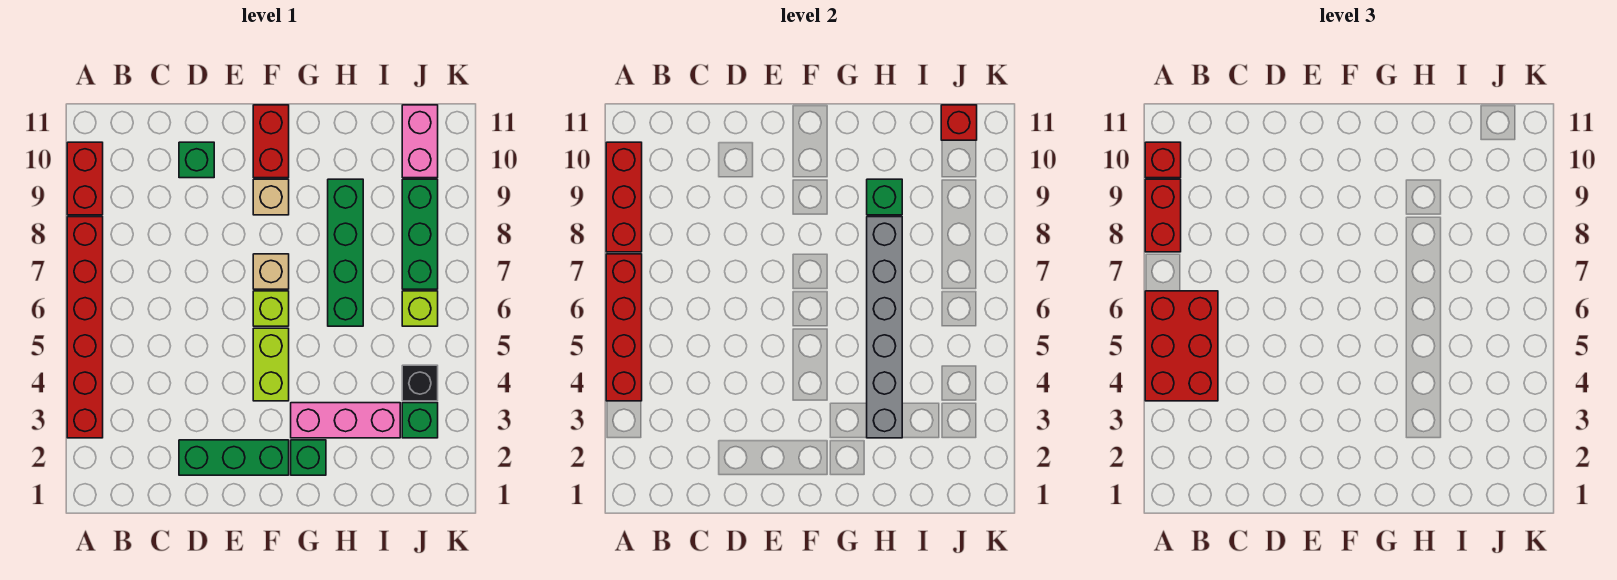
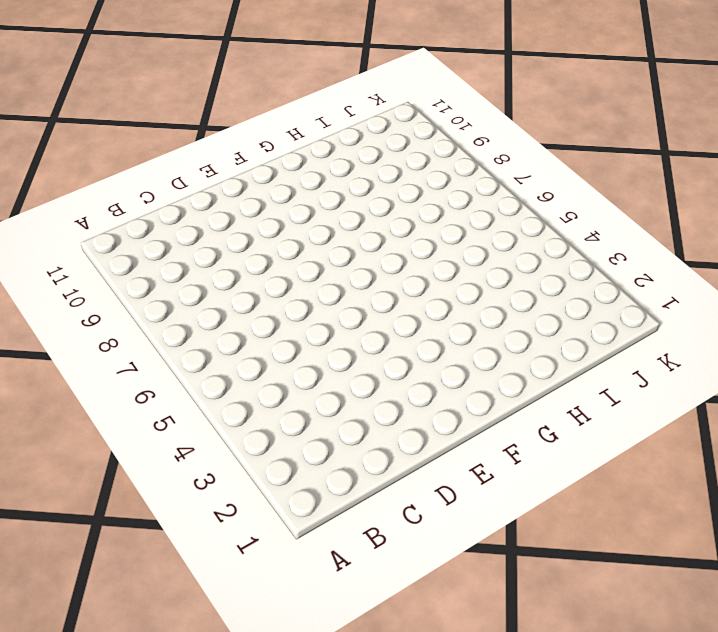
none -> red 1x6 brick [67,217,103,438]
none -> red 1x2 brick [67,142,103,215]
none -> green 1x3 brick [179,440,289,475]

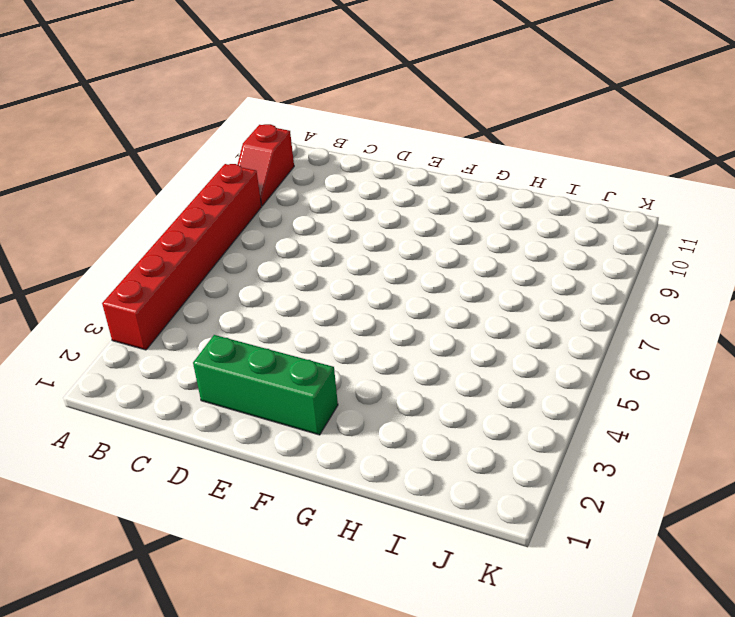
red 1x2 slope [237,124,294,206] -> red 1x2 brick [67,142,103,215]
none -> green 1x1 brick [179,142,214,178]
none -> lime 1x2 brick [253,328,289,401]
none -> lime 1x1 brick [253,291,289,326]

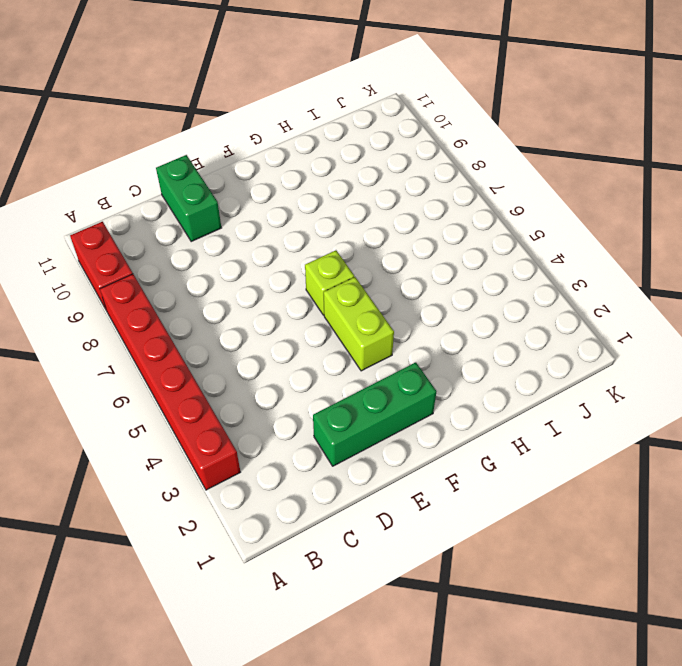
green 1x2 brick [156,155,221,242] -> green 1x1 brick [179,142,214,178]
none -> tan 1x1 brick [253,254,289,289]
none -> tan 1x1 brick [253,179,289,215]
none -> red 1x2 brick [253,105,289,178]

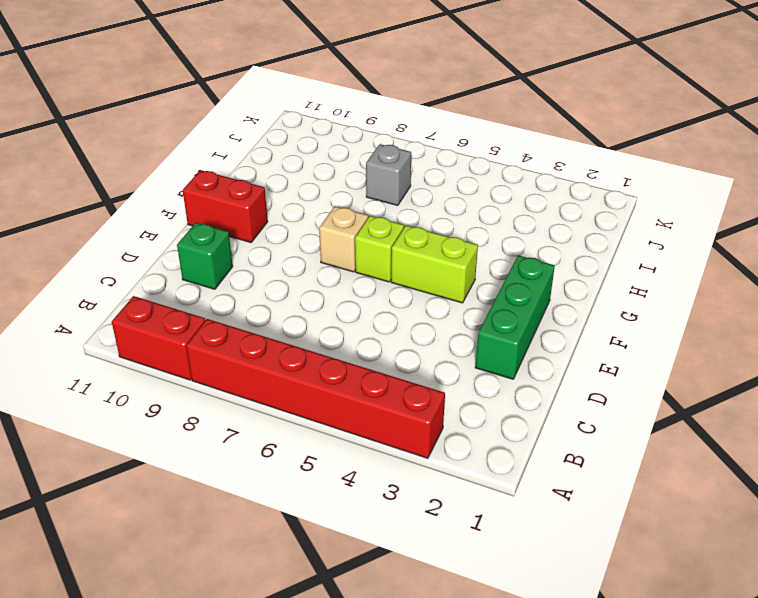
grey 1x1 brick [366,144,411,205] -> none
none -> tan 1x1 brick [253,179,289,215]
none -> green 1x1 brick [291,440,326,475]
none -> pink 1x3 brick [291,403,400,438]

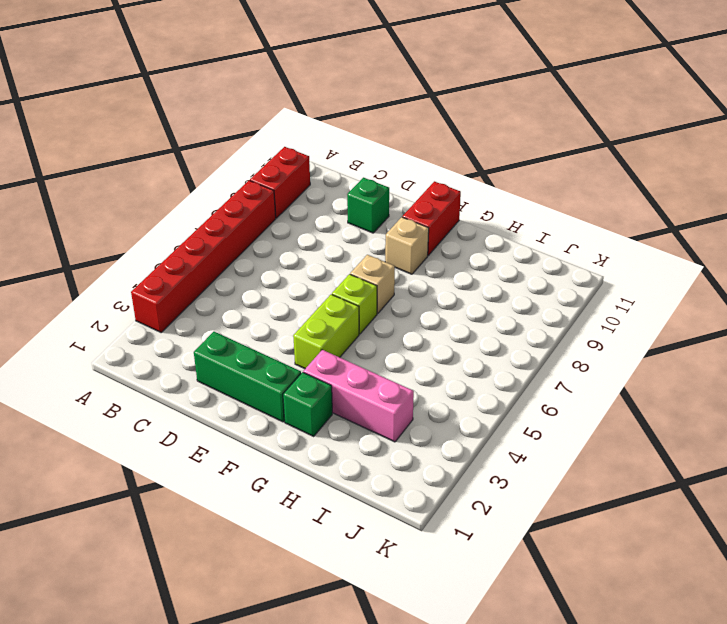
none -> green 1x4 brick [328,179,363,326]
none -> green 1x1 brick [402,403,438,438]
none -> black 1x1 brick [402,365,438,401]

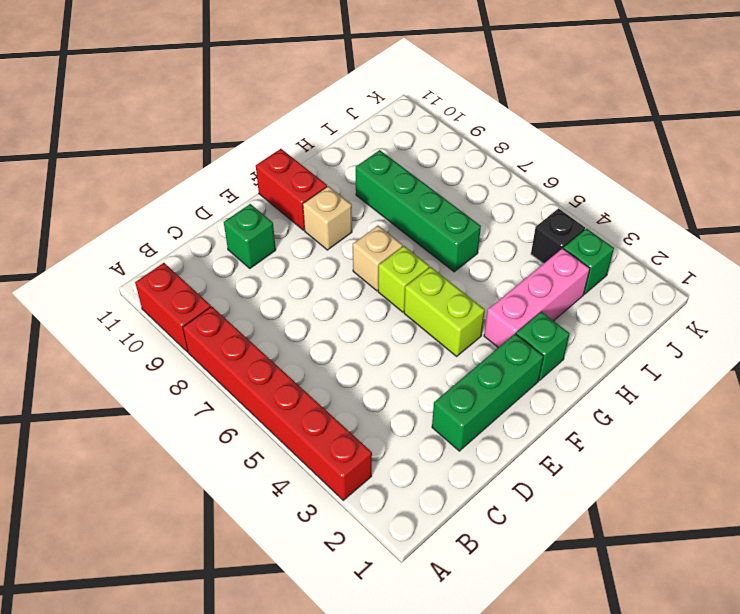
none -> lime 1x1 brick [402,291,438,326]
none -> green 1x3 brick [402,179,438,289]
none -> pink 1x2 brick [402,105,438,178]

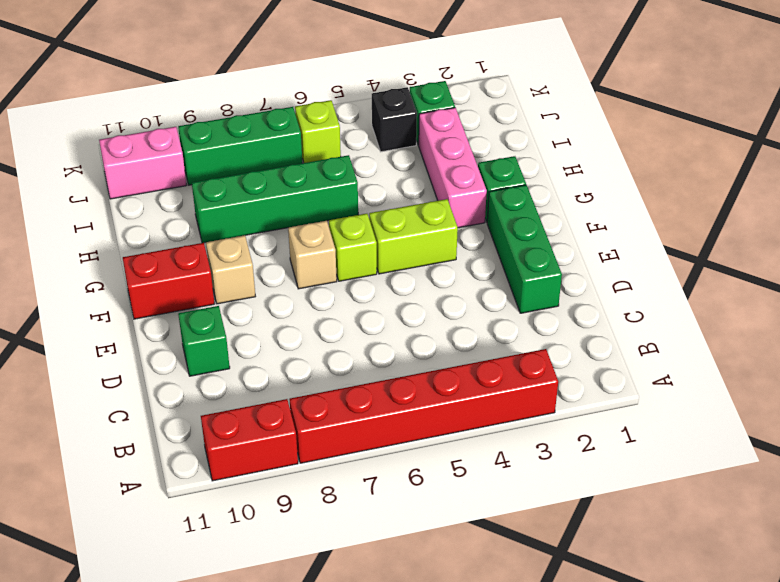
none -> red 1x4 brick [606,254,642,401]
none -> red 1x3 brick [606,142,642,252]
none -> grey 1x6 brick [867,217,902,438]

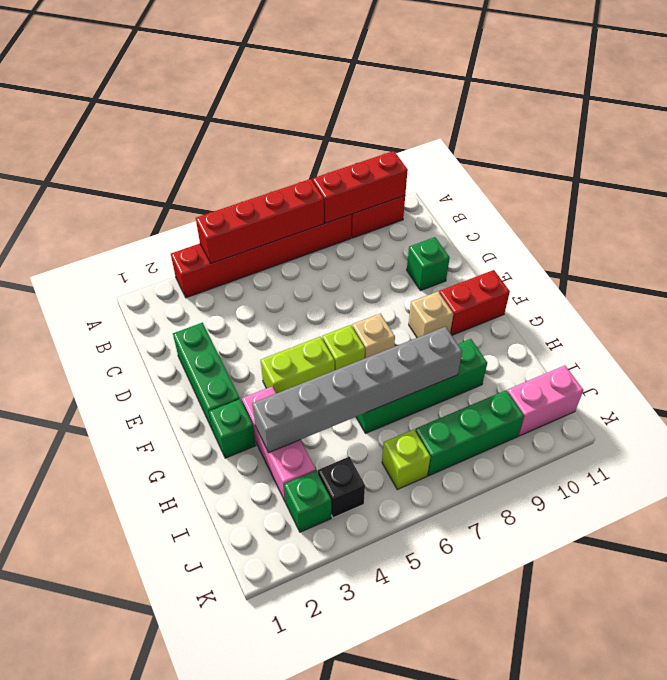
none -> green 1x1 brick [867,179,902,215]
none -> red 1x1 brick [941,105,977,140]
none -> red 2x3 brick [1145,291,1218,401]

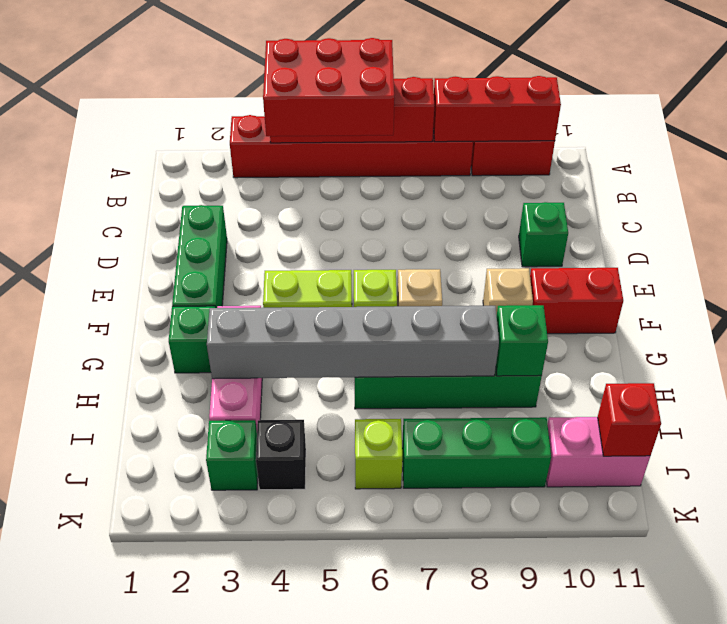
none -> red 1x2 brick [1145,179,1181,252]
none -> red 1x1 brick [1145,142,1181,178]

